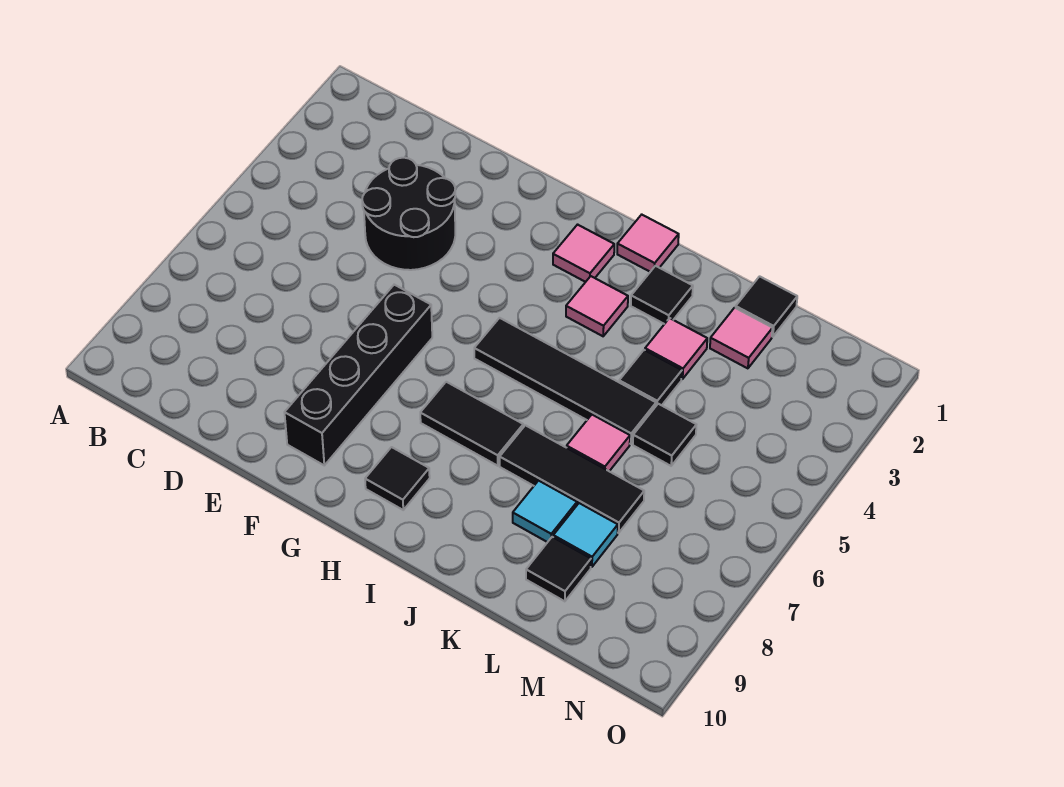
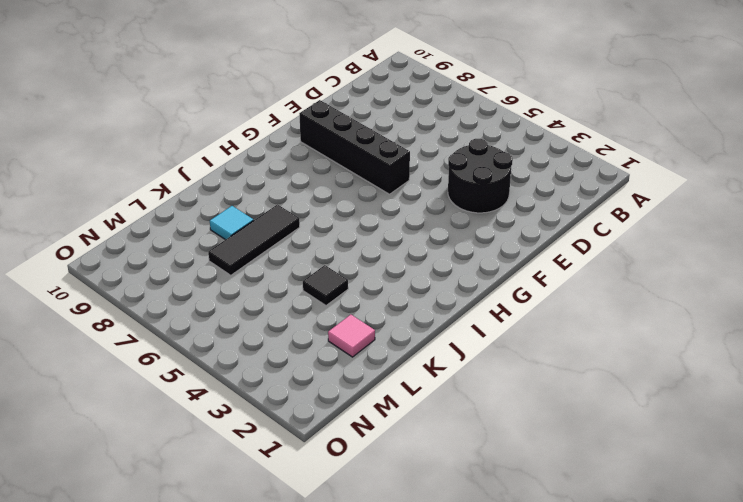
none -> pink 1x1 tile [553,225,614,282]
none -> black 1x4 tile [474,318,656,444]
none -> black 1x2 tile [420,382,523,466]

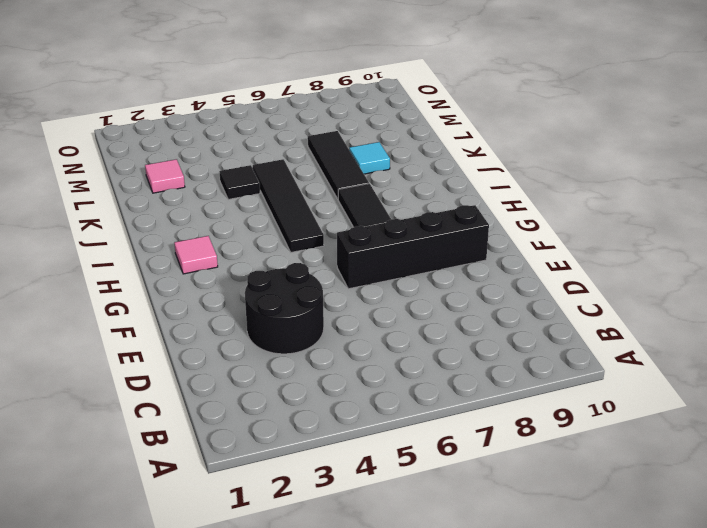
none -> black 1x1 tile [365,447,430,510]
none -> pink 1x1 tile [617,215,679,272]
none -> pink 1x1 tile [566,276,628,336]

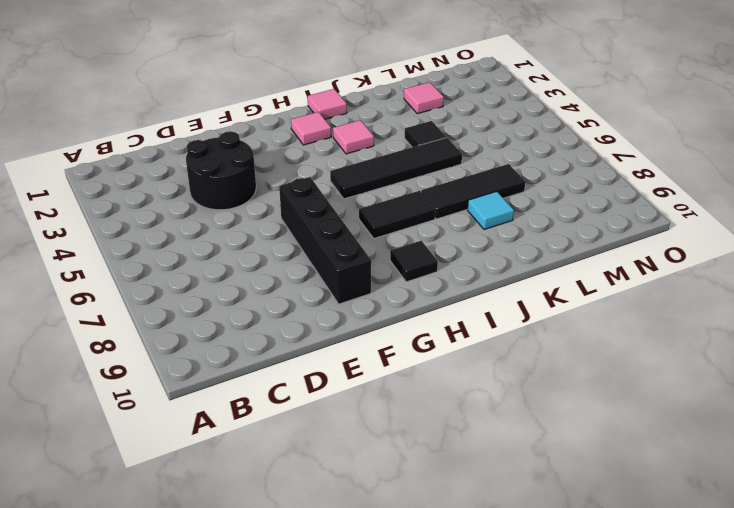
none -> black 1x1 tile [631,266,693,324]
none -> pink 1x1 tile [645,318,707,379]
none -> pink 1x1 tile [567,415,630,471]

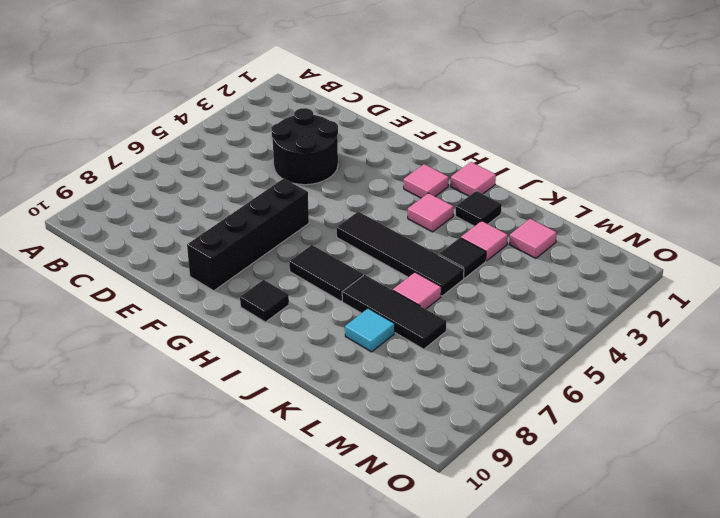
none -> black 1x1 tile [736,276,797,337]
none -> black 1x1 tile [633,404,696,466]
none -> cyan 1x1 tile [553,503,618,567]

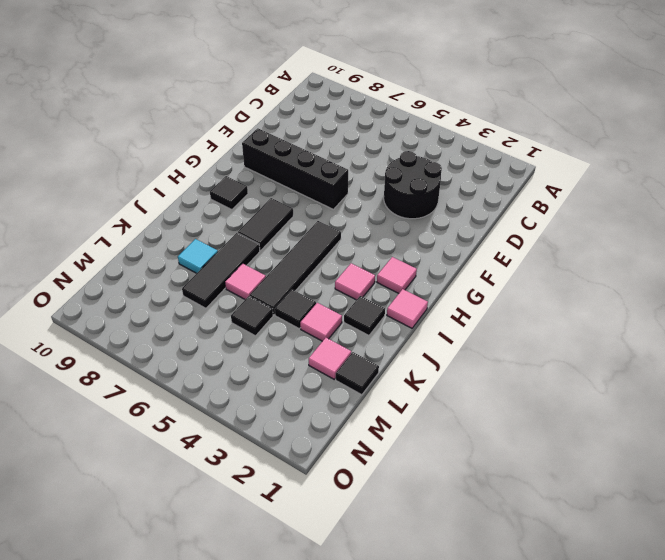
none -> cyan 1x1 tile [553,503,618,567]
none -> black 1x1 tile [526,537,591,601]

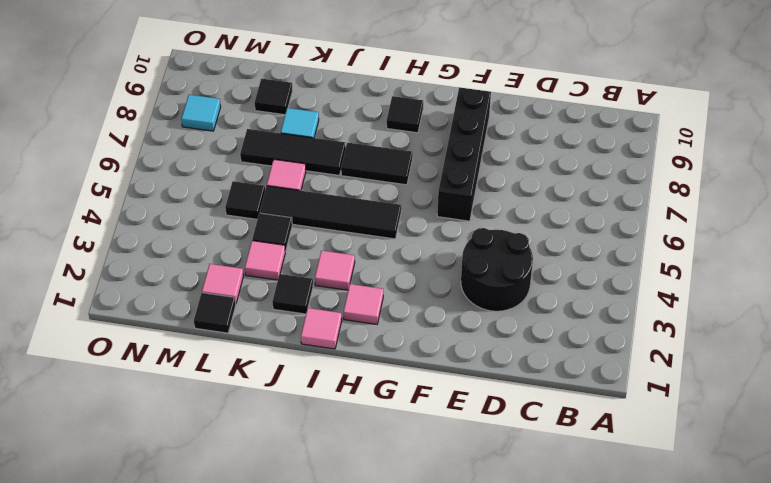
cyan 1x1 tile [181,95,221,131] -> cyan 1x1 tile moved to [553,503,618,567]

